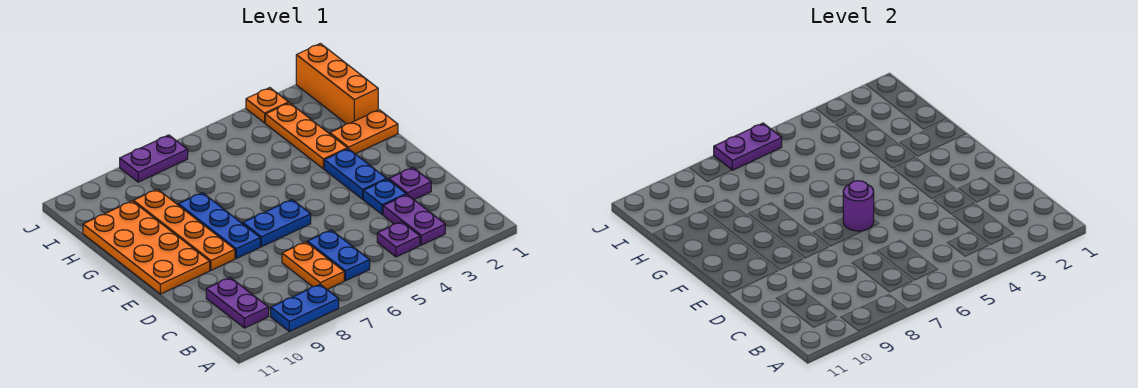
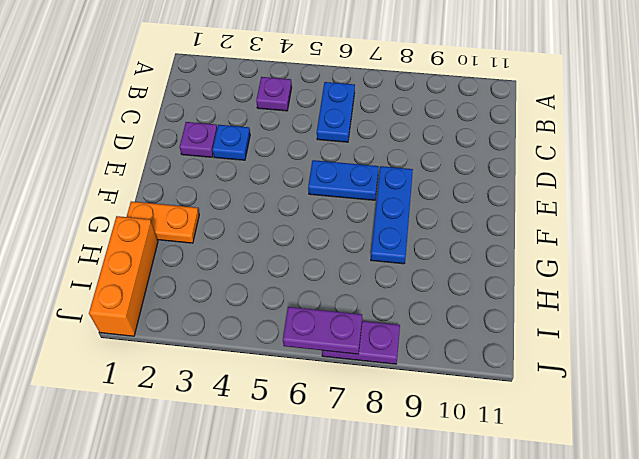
none -> blue 1x2 plate [271,284,339,331]
none -> purple 1x2 plate [383,194,445,245]
none -> orange 1x2 plate [282,242,344,289]

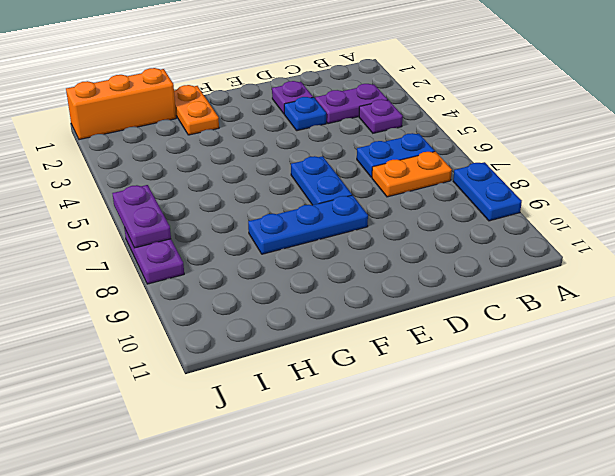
none -> purple 1x2 plate [206,277,269,328]
none -> blue 1x2 plate [324,149,387,199]
none -> orange 1x4 plate [133,189,235,270]

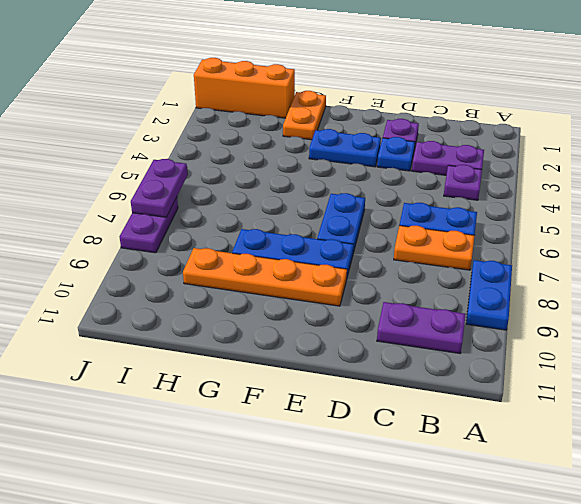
none -> orange 2x4 plate [83,201,210,294]
none -> orange 1x3 plate [265,103,347,169]
none -> orange 1x1 plate [246,88,289,123]

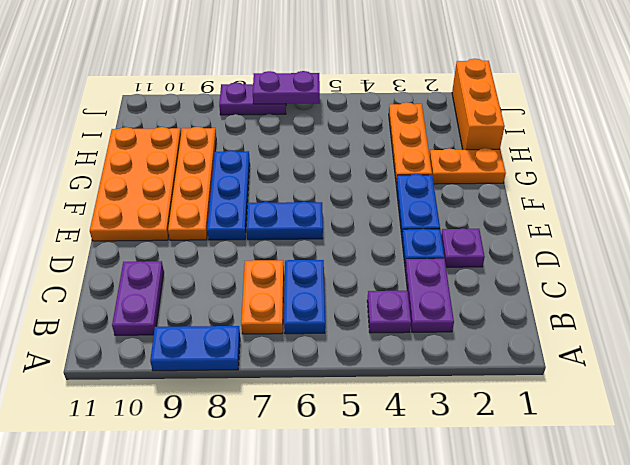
none -> orange 1x1 plate [246,88,289,123]
none -> purple 1x1 round brick [843,181,874,231]

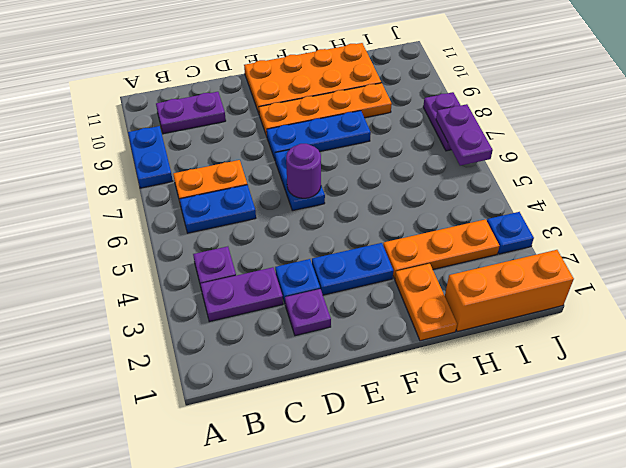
blue 1x1 plate [487,212,534,254] -> orange 1x1 plate [246,88,289,123]

